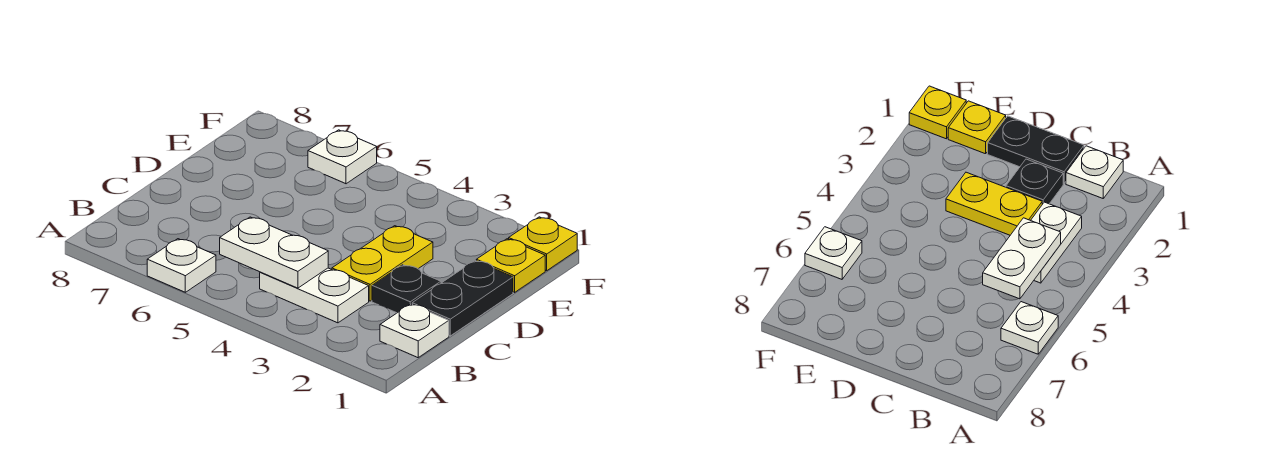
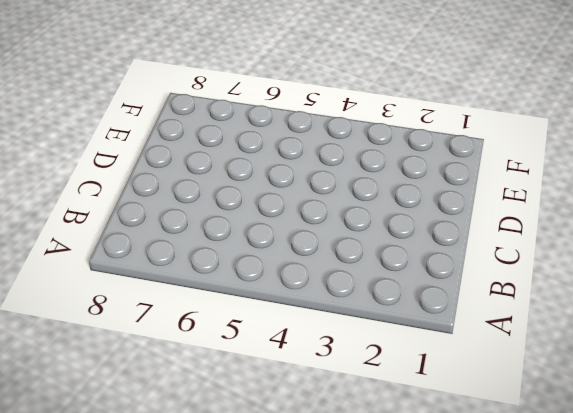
none -> white 1x1 plate [147,239,216,292]
none -> white 1x1 plate [380,304,449,358]

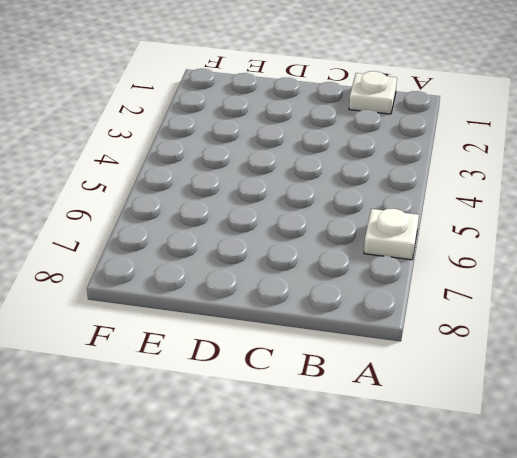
none -> white 1x2 plate [260,268,369,323]
none -> black 1x2 plate [412,261,513,336]

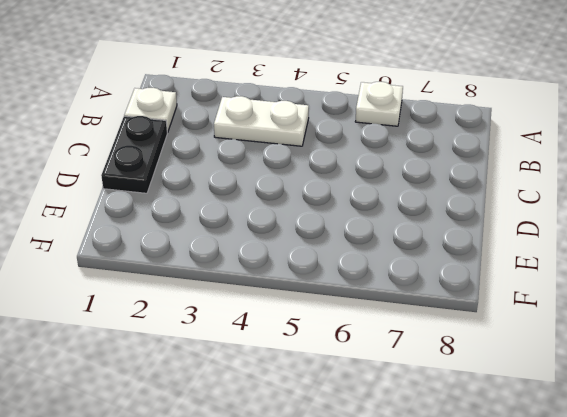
none -> black 1x1 plate [372,265,441,313]
none -> yellow 1x2 plate [332,226,433,301]

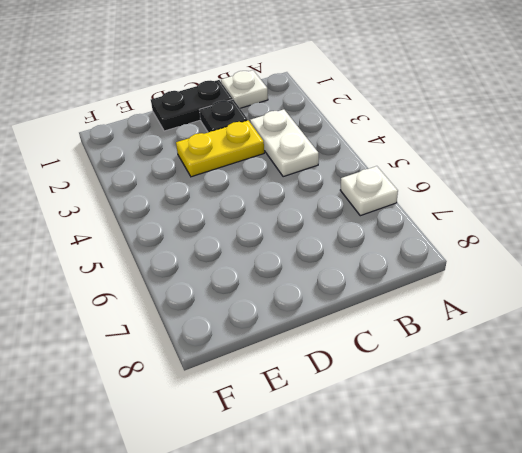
none -> yellow 1x1 plate [476,239,545,292]
none -> yellow 1x1 plate [509,217,577,271]

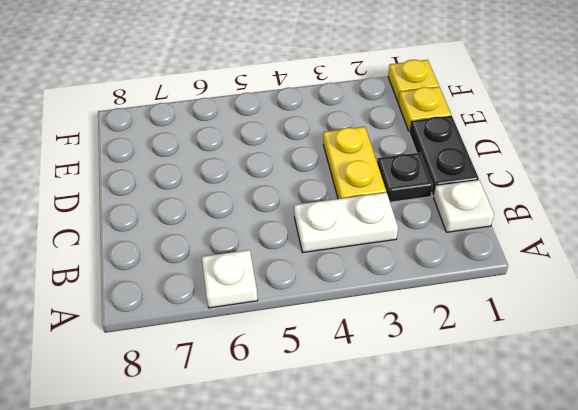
none -> white 1x1 plate [308,130,377,184]
none -> white 1x2 plate [220,217,328,288]

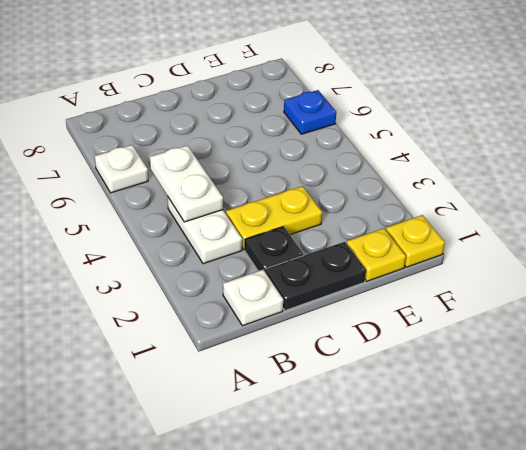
blue 1x1 plate [284,90,336,134] -> white 1x1 plate [308,130,377,184]

